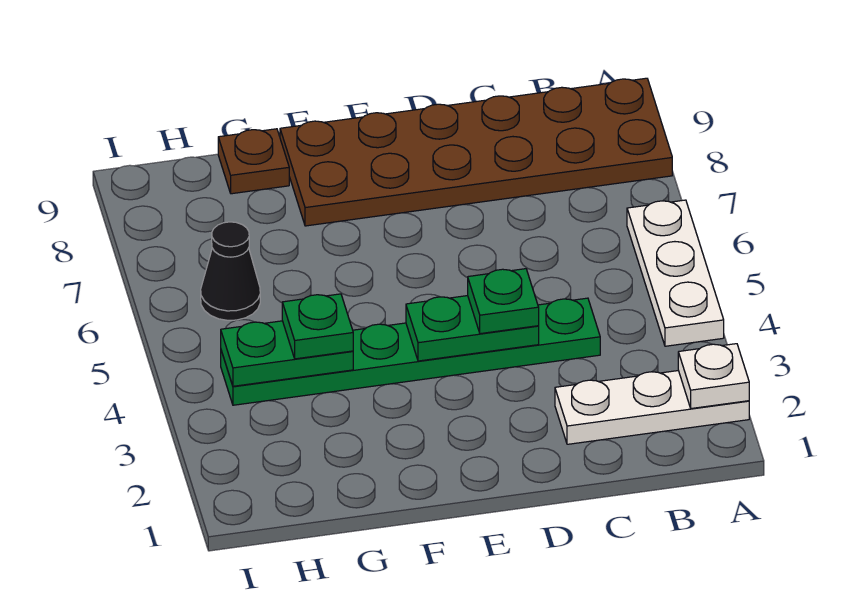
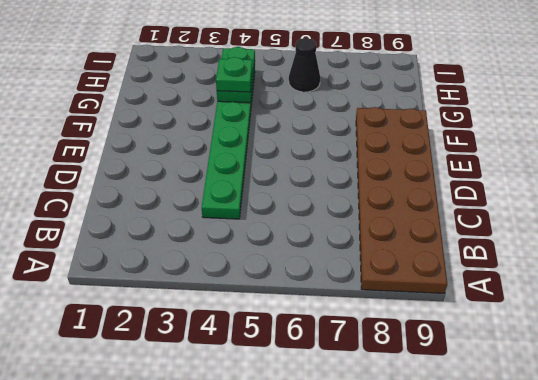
none -> white 1x3 plate [555,371,749,444]
none -> white 1x3 plate [627,200,724,346]

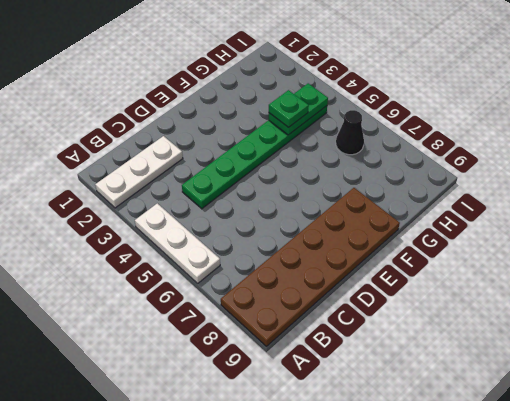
none -> brown 1x1 plate [218,129,289,194]
none -> white 1x1 plate [678,344,749,409]

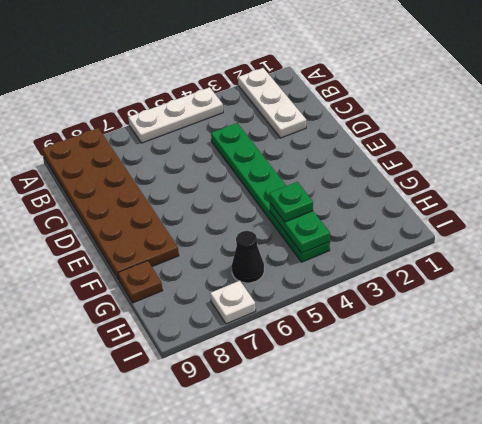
white 1x1 plate [210,281,256,324] -> white 1x1 plate moved to [678,344,749,409]
none -> green 1x2 plate [406,296,539,361]
none -> green 1x1 plate [468,269,539,334]

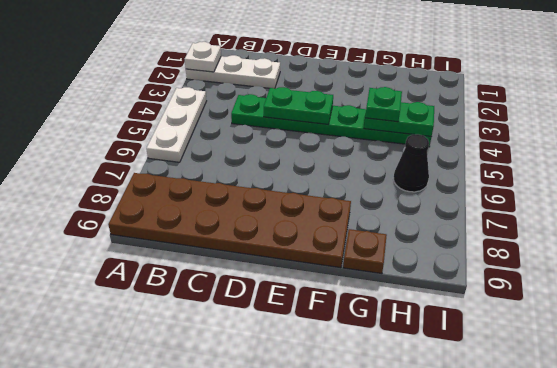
none -> green 1x1 plate [468,269,539,334]

